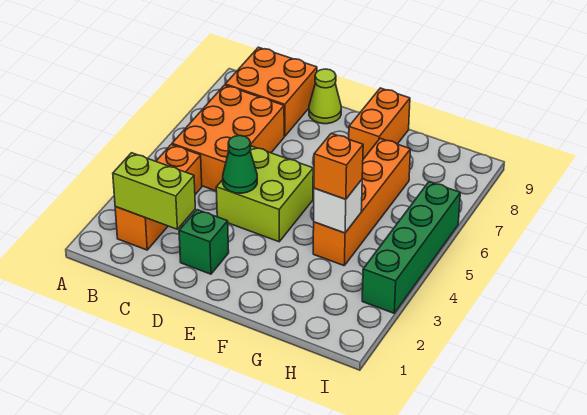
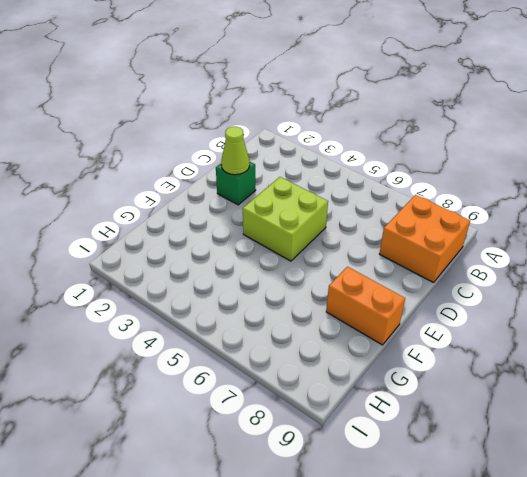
lime 1x1 cone [221,127,250,175] -> lime 1x1 cone moved to [309,69,341,124]
none -> orange 1x3 brick [115,145,202,250]
none -> orange 2x3 brick [172,85,284,191]
none -> orange 1x4 brick [313,138,411,266]

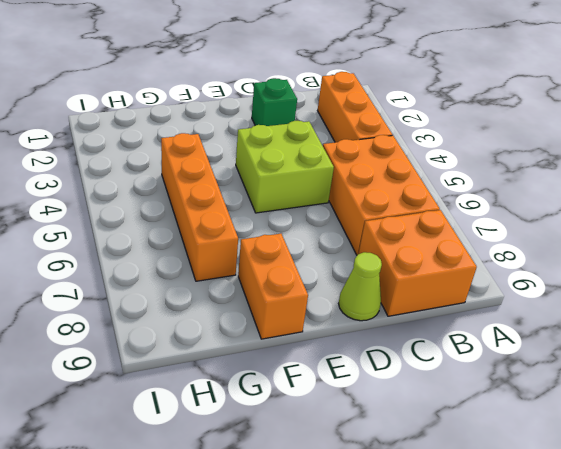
none -> green 1x4 brick [362,182,460,313]
none -> lime 1x2 brick [113,153,195,229]
none -> green 1x1 cone [223,136,257,193]

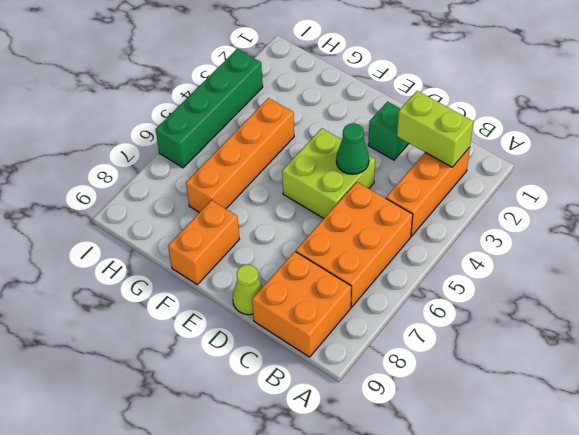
none -> white 1x1 brick [314,180,362,233]
none -> orange 1x1 brick [314,133,363,199]

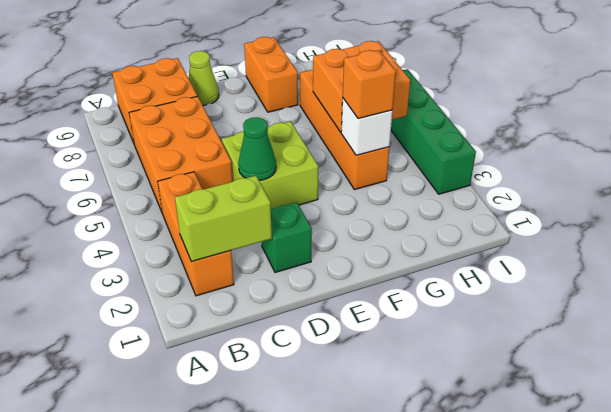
orange 2x2 brick [313,41,410,132] -> none

